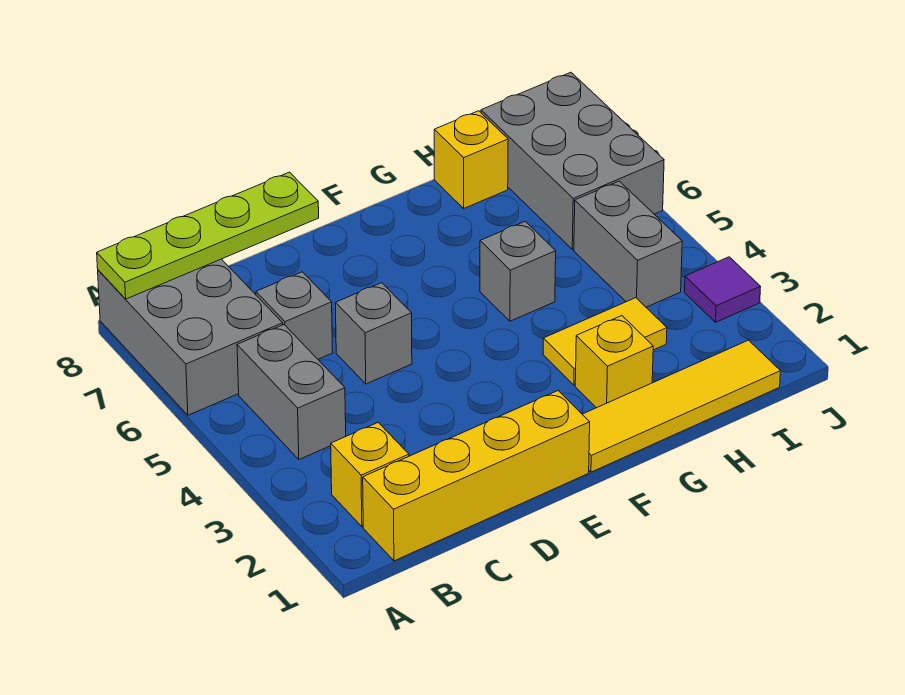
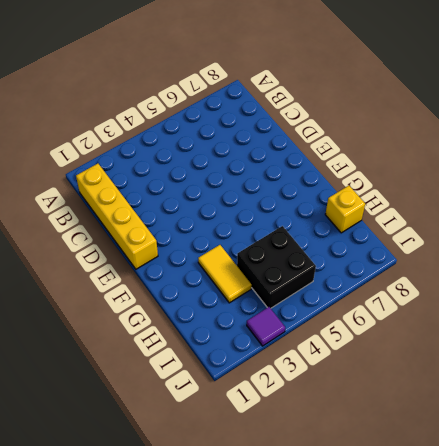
black 2x2 brick [237,226,316,308] -> grey 1x2 brick [574,181,682,307]
none -> grey 2x3 brick [98,259,283,415]
none -> yellow 1x1 brick [331,423,409,527]
none -> grey 1x2 brick [237,325,346,459]

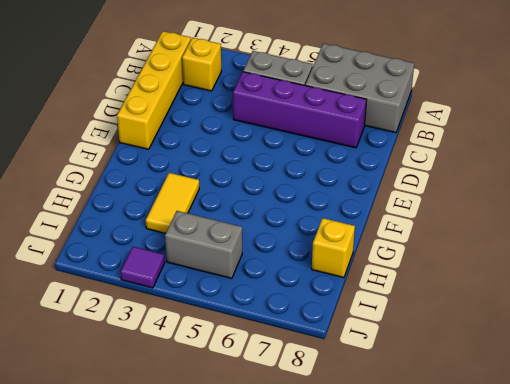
purple 1x4 brick [233,72,367,148] -> grey 1x1 brick [256,272,333,359]
none -> grey 1x1 brick [335,283,412,384]
none -> yellow 1x4 tile [582,340,780,472]
none -> yellow 1x1 brick [575,316,653,408]

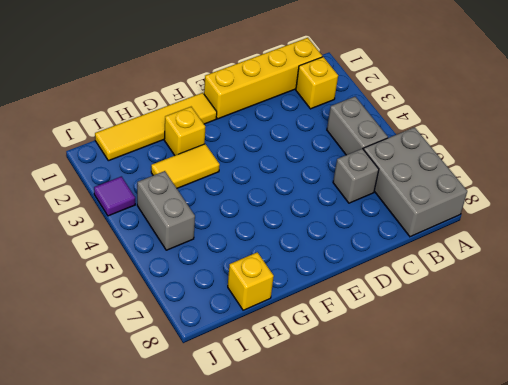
none -> grey 1x1 brick [335,283,412,384]
none -> grey 1x1 brick [480,221,556,321]
none -> grey 2x3 brick [481,72,664,249]

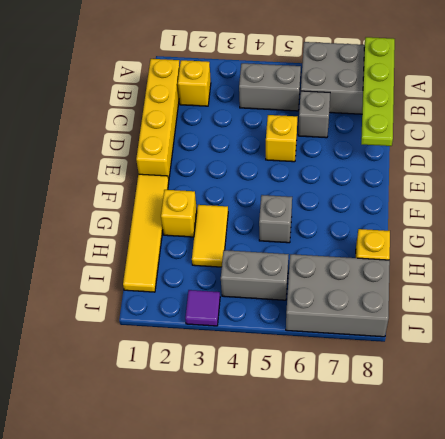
yellow 1x1 brick [266,115,297,162] -> grey 1x1 brick [335,283,412,384]

